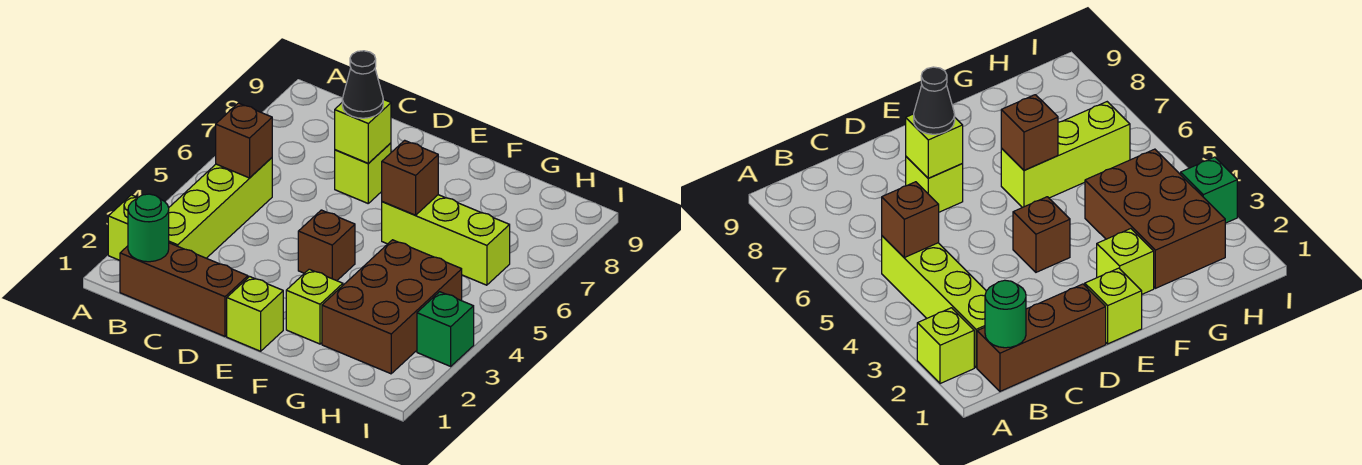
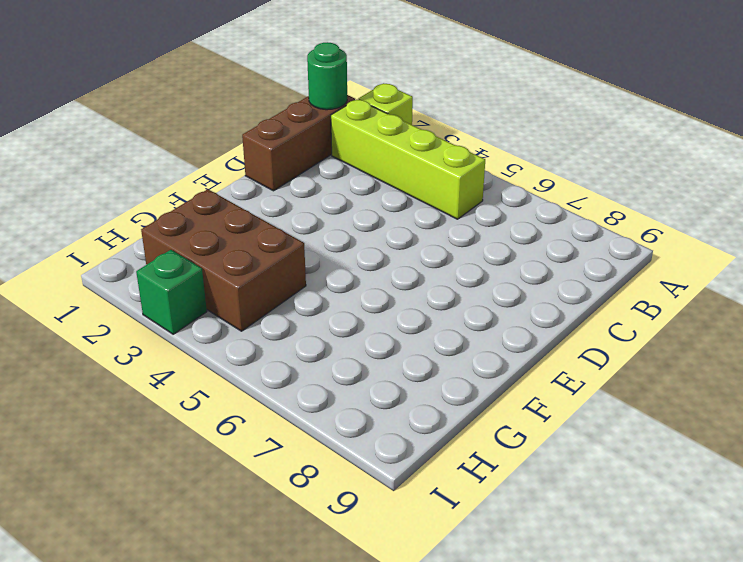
none -> lime 1x1 brick [335,143,391,203]
none -> lime 1x1 brick [227,277,283,351]
none -> brown 1x1 brick [298,210,355,281]

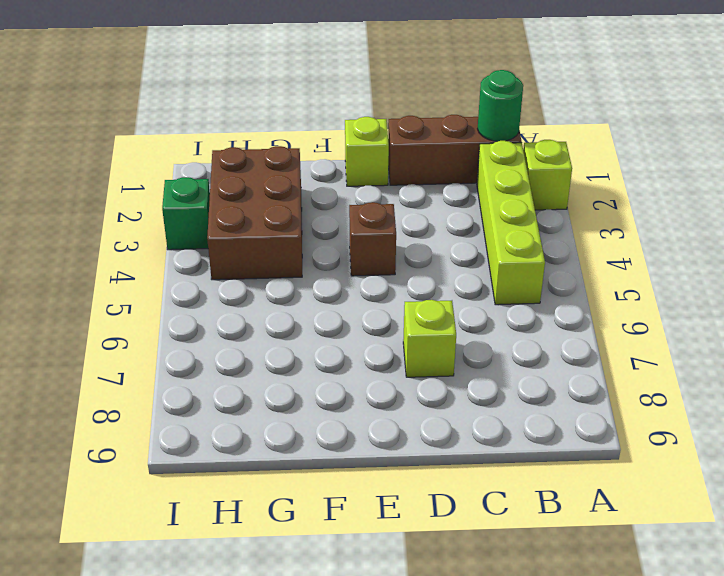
none -> lime 1x1 brick [286,269,343,344]
none -> lime 1x3 brick [382,195,510,285]
none -> brown 1x1 brick [216,103,272,178]

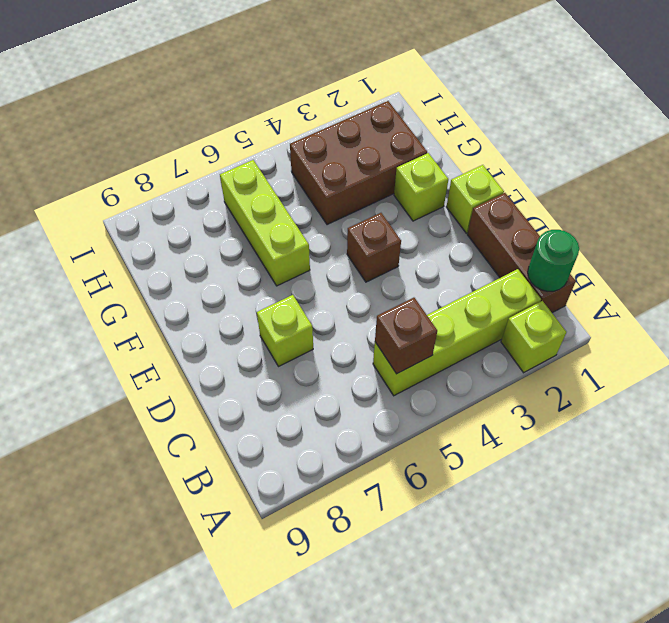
none -> green 1x1 brick [417,292,474,366]
none -> lime 1x1 brick [335,99,391,163]
none -> brown 1x1 brick [382,140,438,215]

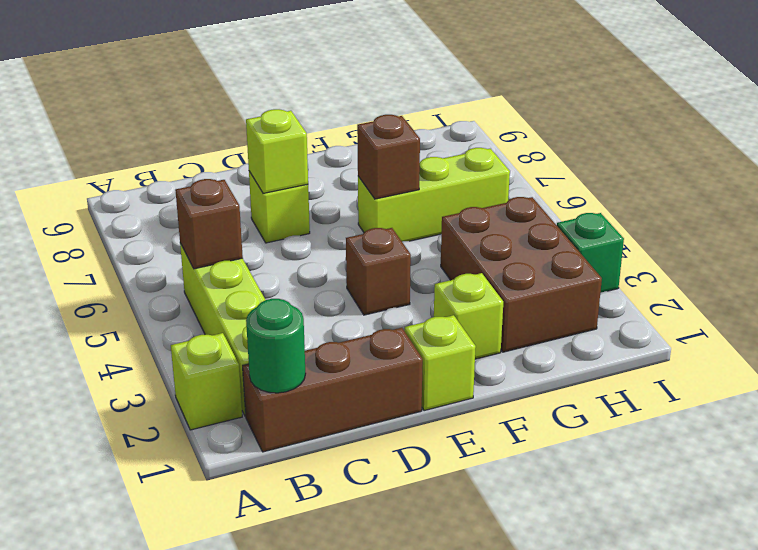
none -> black 1x1 cone [342,51,383,118]

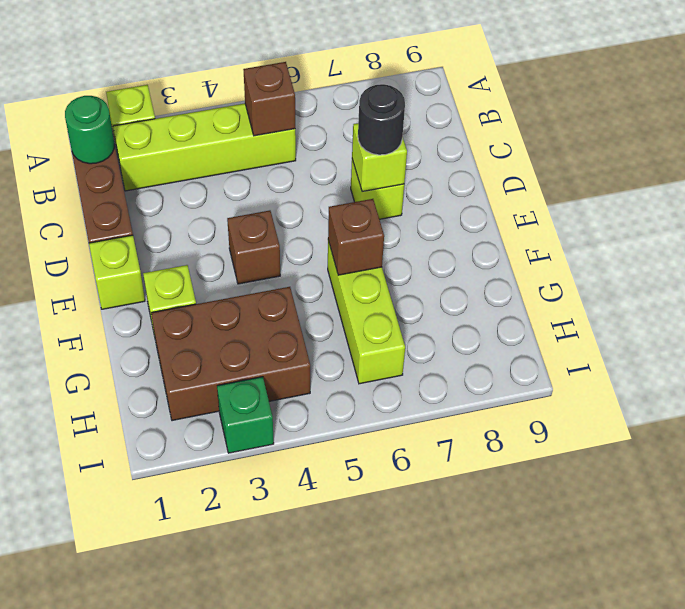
black 1x1 round brick [358,84,405,155] -> black 1x1 cone [342,51,383,118]

